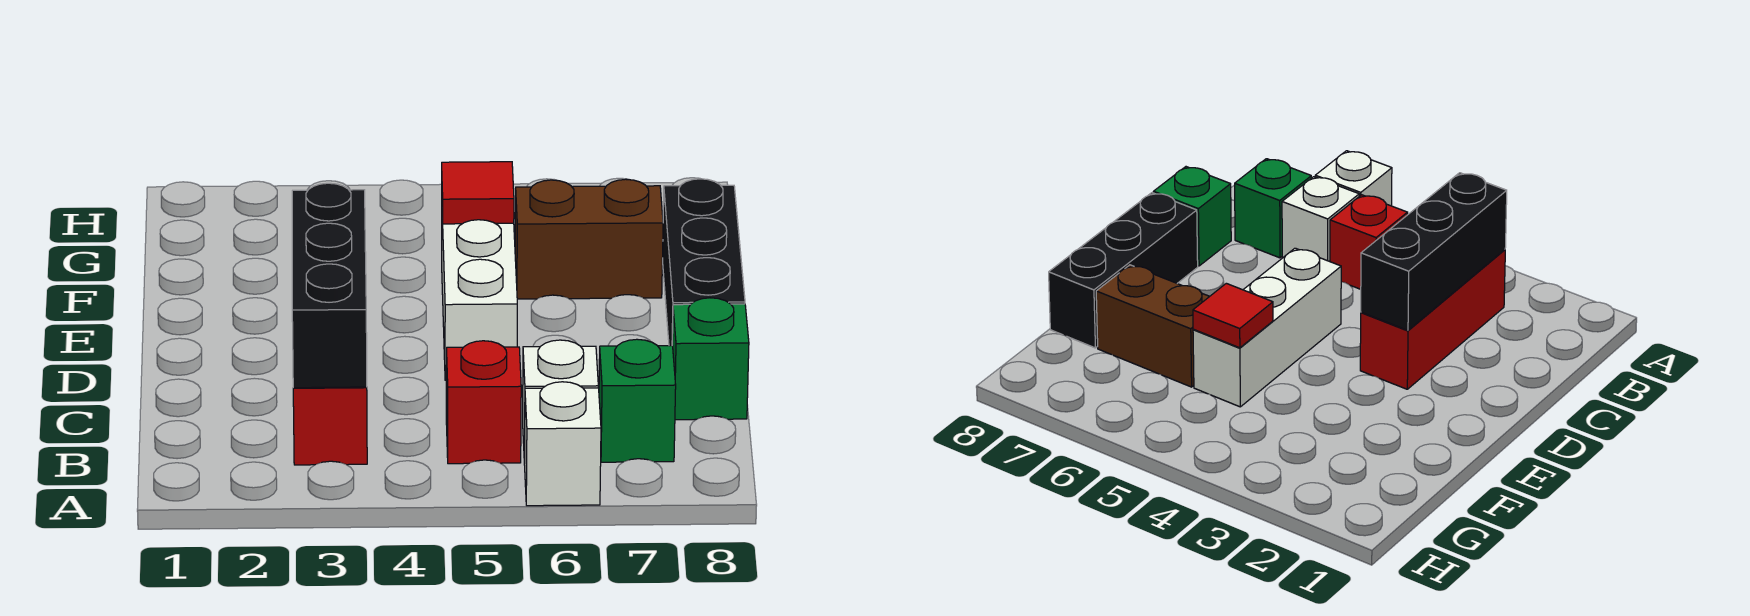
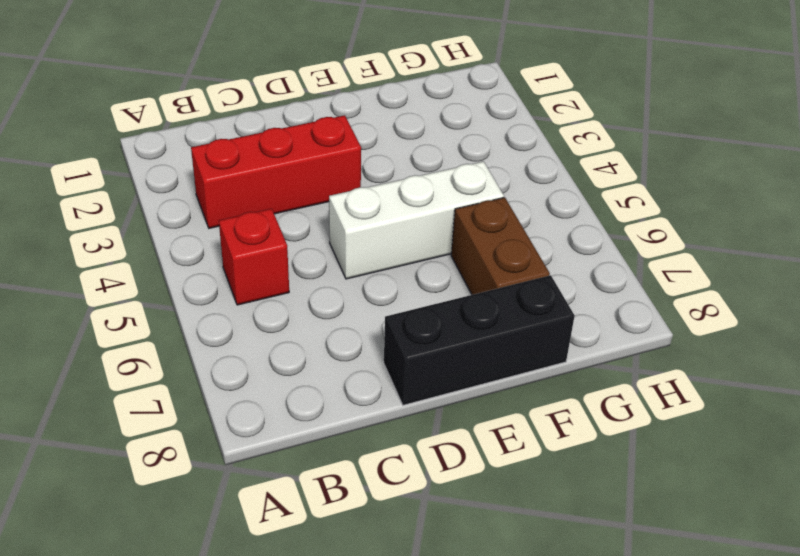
none -> white 1x1 brick [524,382,601,506]
none -> white 1x1 brick [523,340,598,463]

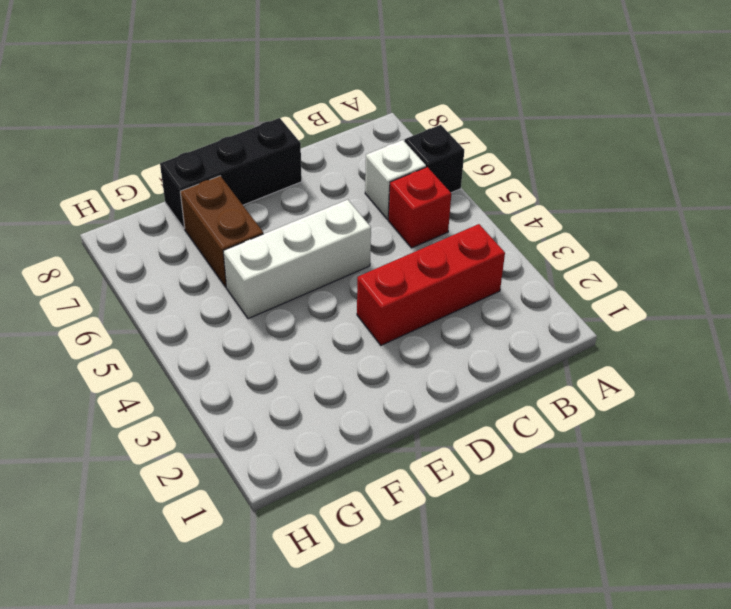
black 1x1 brick [405,125,464,193] -> white 1x1 brick [524,382,601,506]
none -> green 1x1 brick [599,339,676,462]
none -> green 1x1 brick [672,298,749,420]

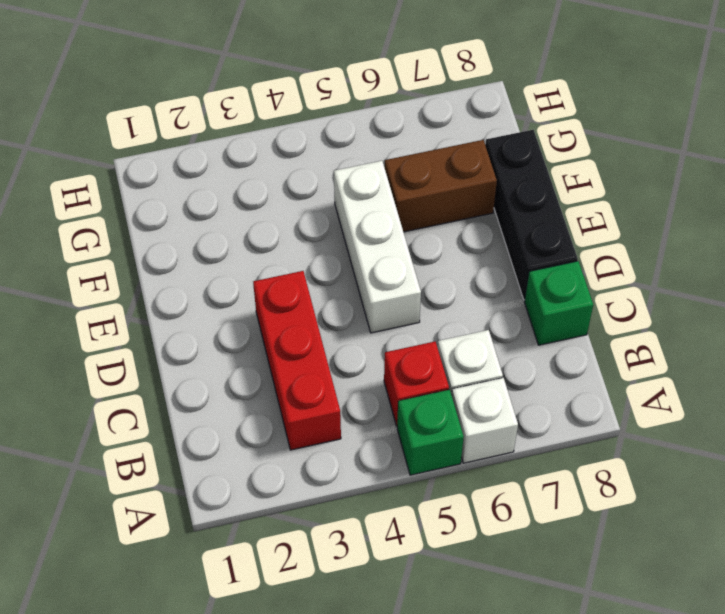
green 1x1 brick [397,390,464,475] -> green 1x1 brick moved to [599,339,676,462]
none -> black 1x3 brick [292,183,367,388]
none -> red 1x1 tile [442,162,514,224]

